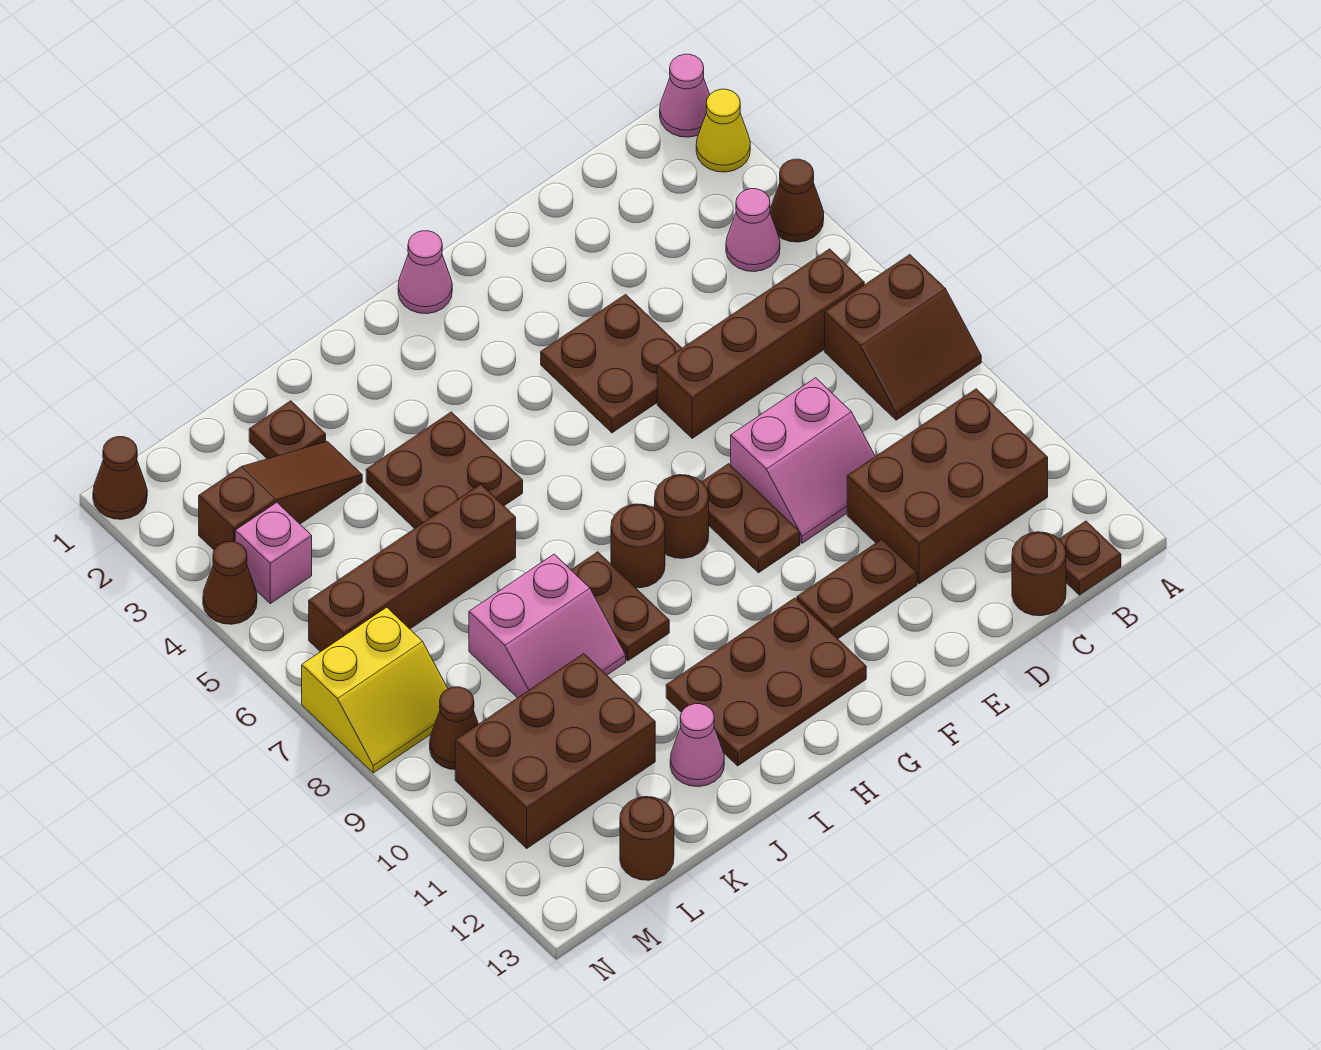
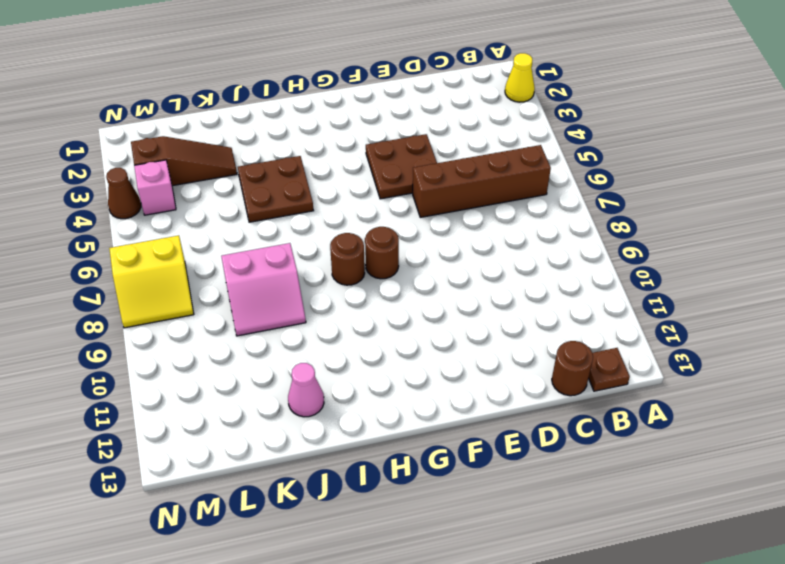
none -> pink 1x1 cone [660,54,710,137]
none -> brown 1x1 cone [770,159,824,242]
none -> brown 2x2 slope [825,255,981,420]
none -> pink 1x1 cone [726,189,780,272]

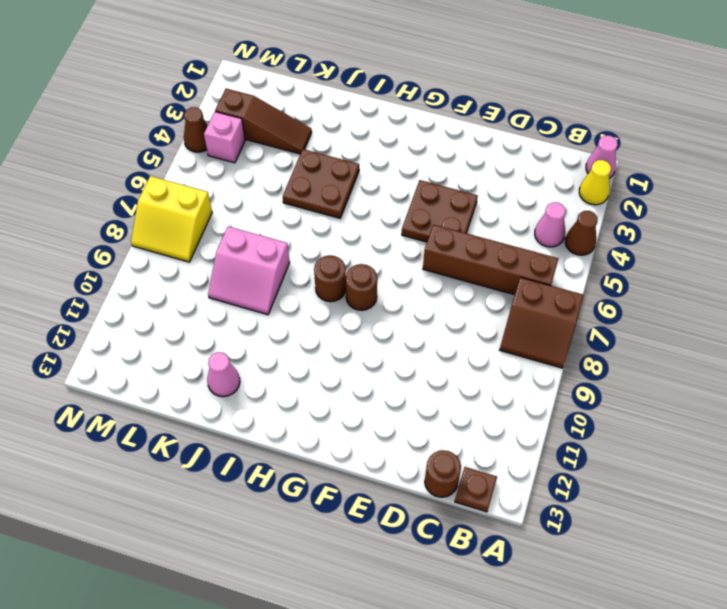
none -> brown 2x3 brick [847,389,1048,584]
none -> pink 2x2 slope [731,378,875,543]
none -> brown 1x2 plate [797,539,917,639]
none -> brown 1x2 plate [702,464,800,573]

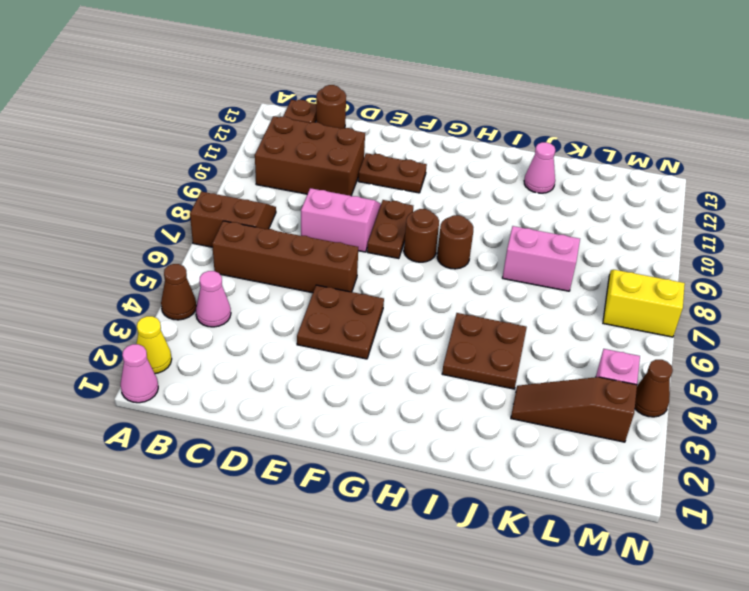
none -> pink 1x1 cone [398,231,452,314]
none -> brown 2x3 plate [666,598,866,766]
none -> brown 1x2 plate [571,552,669,661]
none -> brown 1x4 brick [309,484,516,652]

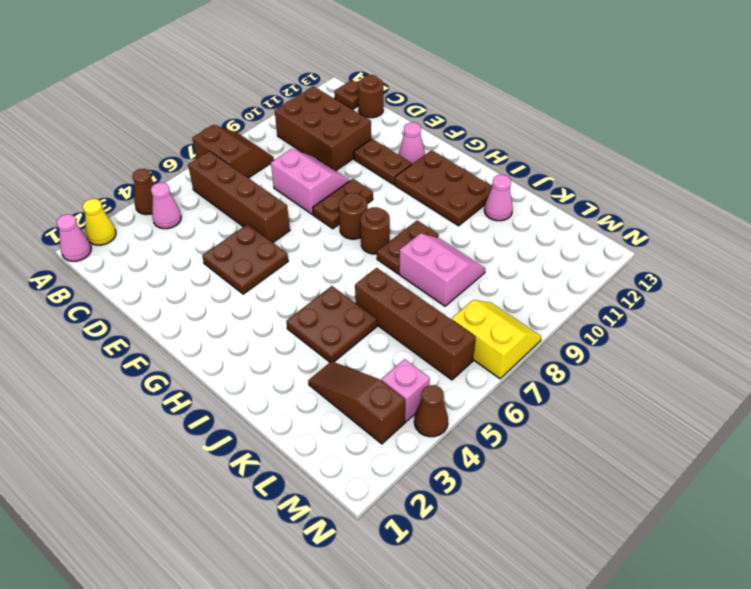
pink 1x1 cone [399,122,425,164] -> pink 1x1 cone moved to [398,231,452,314]
none -> brown 1x1 plate [249,401,326,459]
none -> brown 2x3 brick [455,654,655,848]
none -> brown 1x1 round brick [620,797,674,880]
none -> brown 1x1 cone [430,687,478,770]

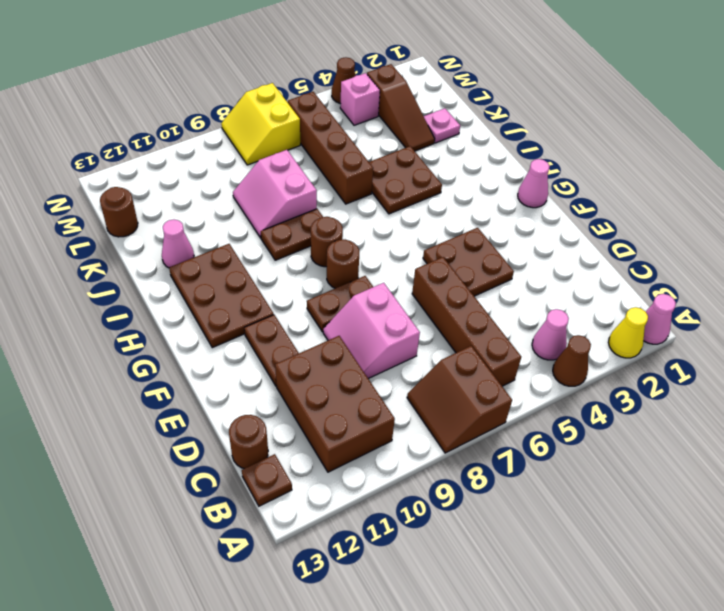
pink 1x1 plate [424,108,460,143] -> brown 1x1 plate [249,401,326,459]
none -> brown 2x3 brick [455,654,655,848]
none -> brown 1x1 cone [430,687,478,770]
none -> brown 1x1 cone [93,437,147,519]

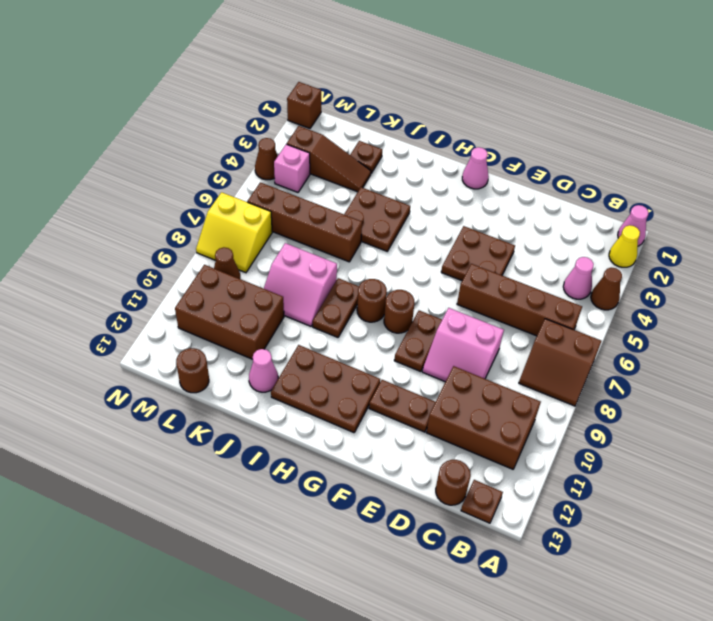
brown 1x1 brick [287,82,321,128] -> brown 1x1 cone [93,437,147,519]

